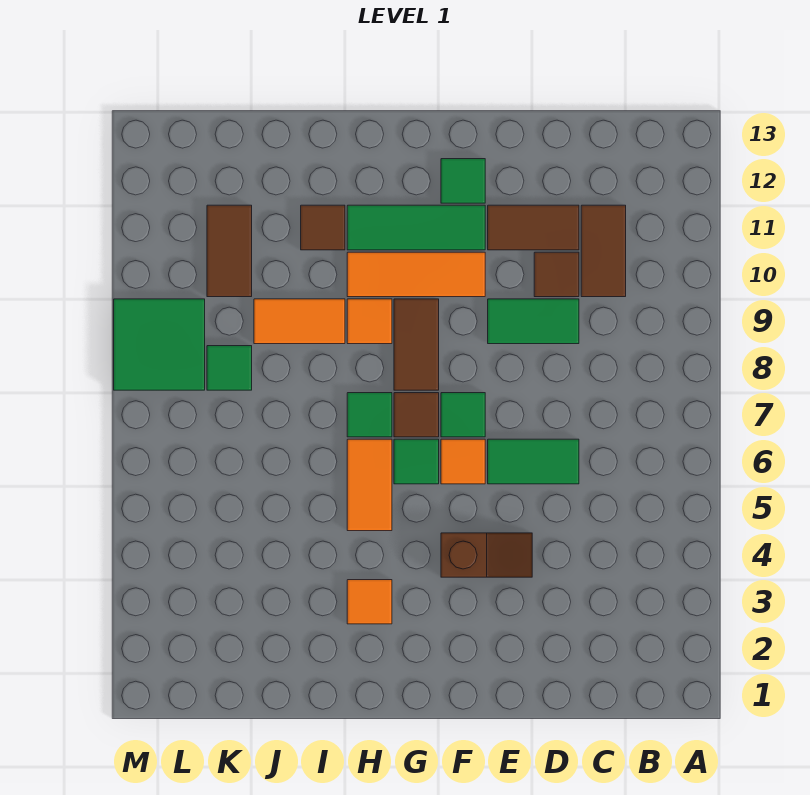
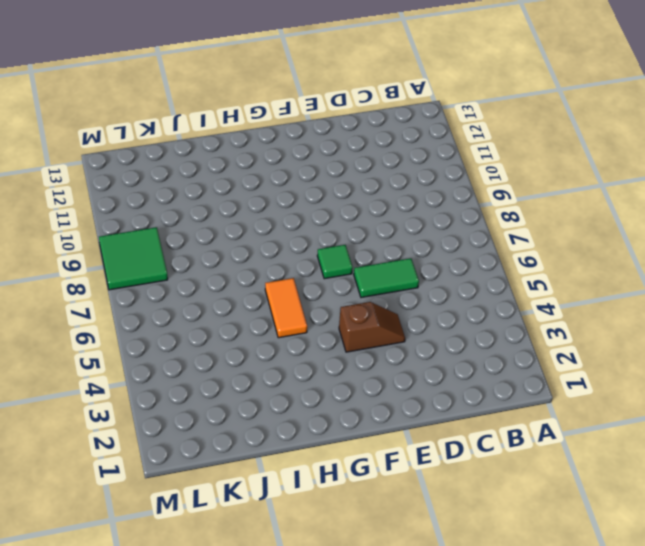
none -> brown 1x2 tile [581,205,626,297]
none -> green 1x2 tile [488,299,579,344]
none -> brown 1x1 tile [534,252,579,297]

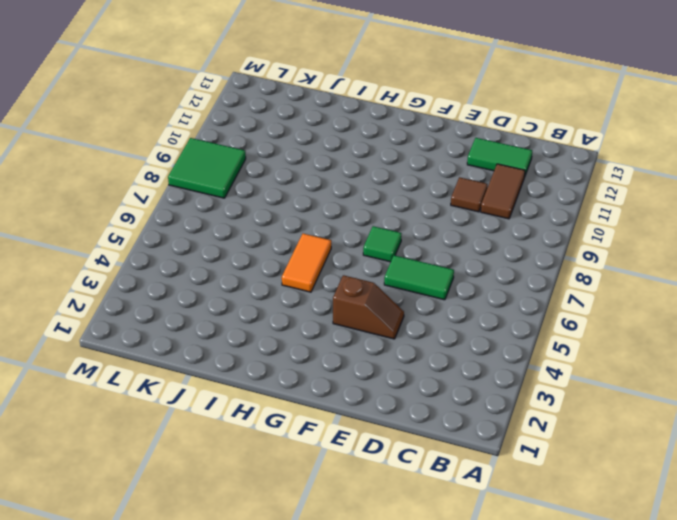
green 1x2 tile [467,138,532,177] -> green 1x2 tile moved to [488,299,579,344]
none -> brown 1x2 tile [488,205,579,250]
none -> orange 1x1 tile [441,439,485,484]
none -> orange 1x3 tile [347,252,485,297]

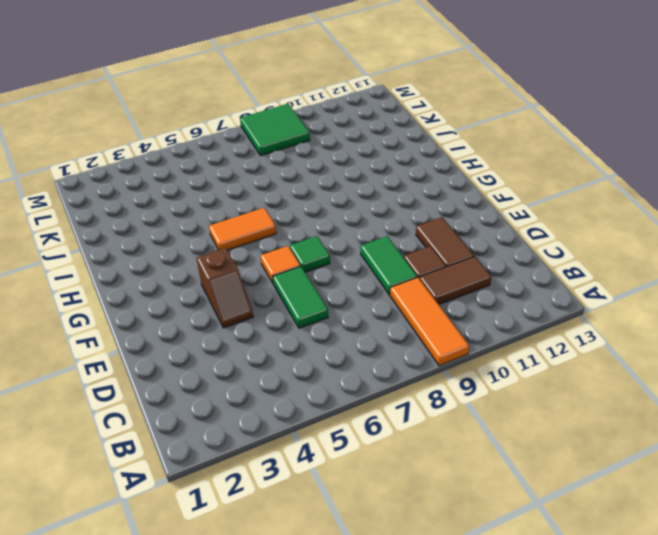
orange 1x3 tile [390,277,469,366] -> orange 1x3 tile moved to [347,252,485,297]
none -> green 1x3 tile [347,205,485,250]
none -> green 1x1 tile [441,159,485,203]
none -> green 1x1 tile [394,439,439,484]

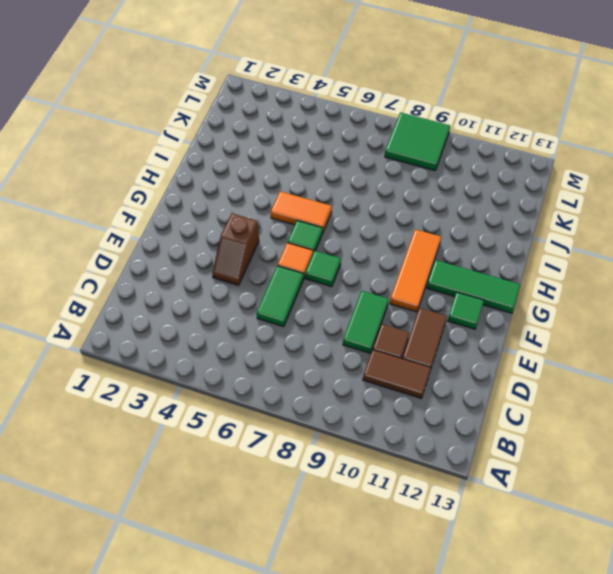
green 1x3 tile [427,260,520,313] -> green 1x3 tile turned to [347,205,485,250]
none -> brown 1x1 tile [394,393,439,437]
none -> brown 1x2 tile [394,299,439,390]
none -> orange 1x1 tile [347,580,392,624]

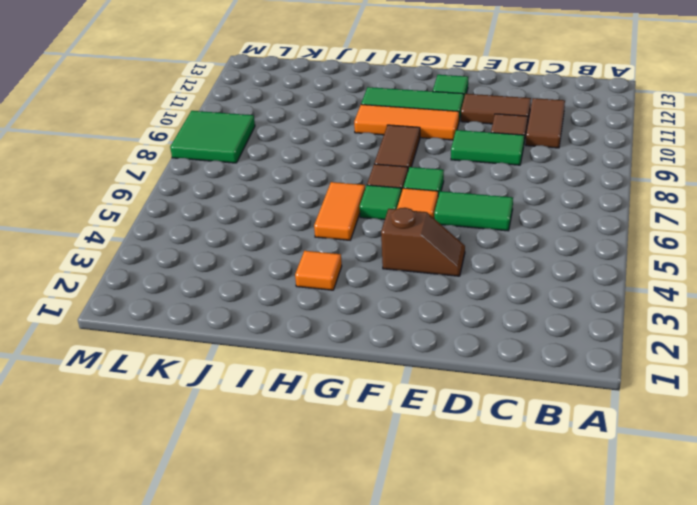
none -> green 1x1 tile [347,393,392,437]
none -> orange 1x1 tile [347,299,392,344]
none -> orange 1x2 tile [254,299,345,344]

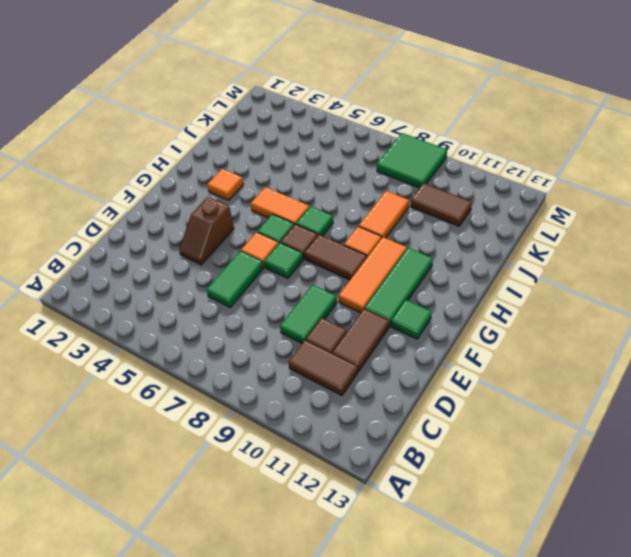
none -> brown 1x1 tile [301,205,345,250]
none -> green 1x1 tile [207,346,252,390]

